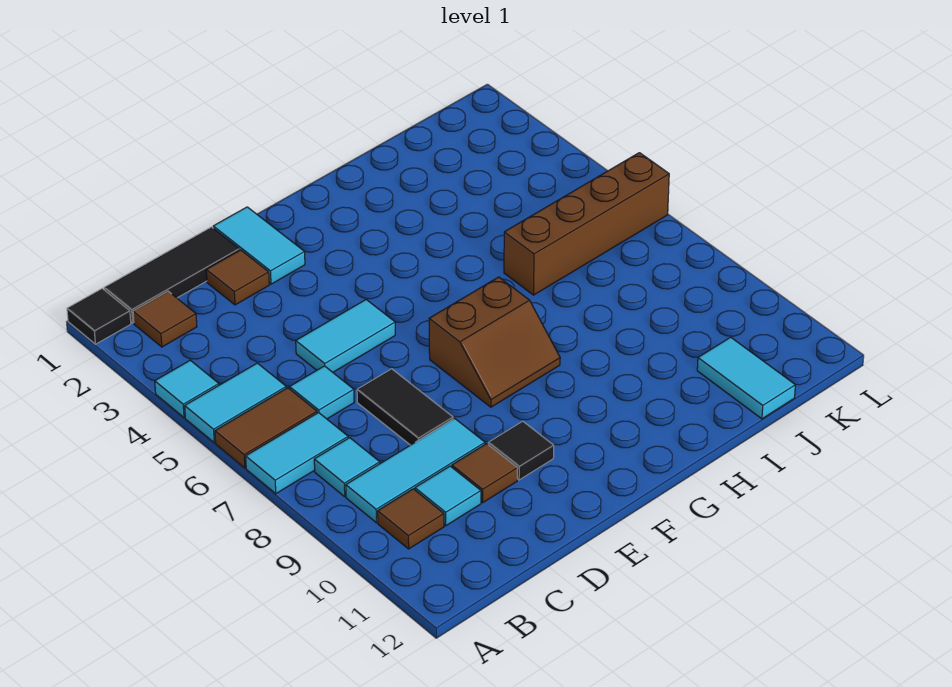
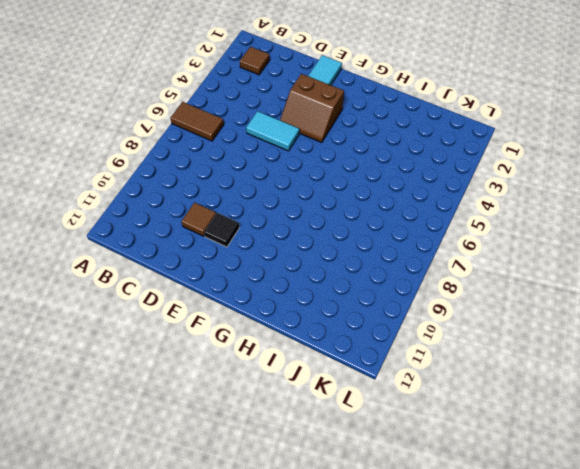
brown 2x2 slope [280,74,344,142] -> brown 2x2 slope moved to [429,277,560,407]
none -> black 1x1 tile [67,289,131,344]
none -> cyan 1x1 tile [155,360,219,418]
none -> cyan 1x2 tile [185,363,286,443]

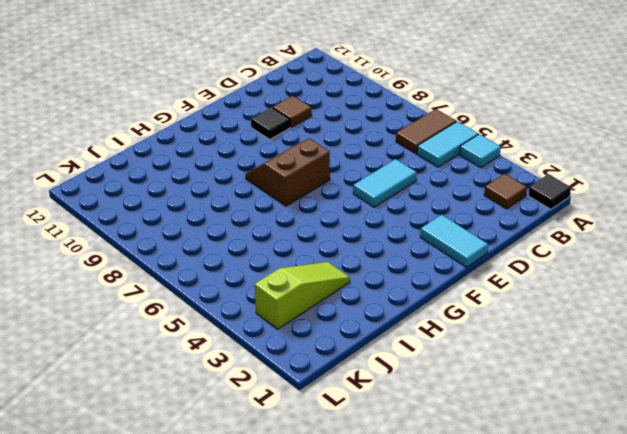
lime 1x3 slope [255,262,350,329] -> none
none -> cyan 1x2 tile [246,413,348,494]
none -> black 1x3 tile [104,227,239,323]
none -> cyan 1x1 tile [314,438,380,496]

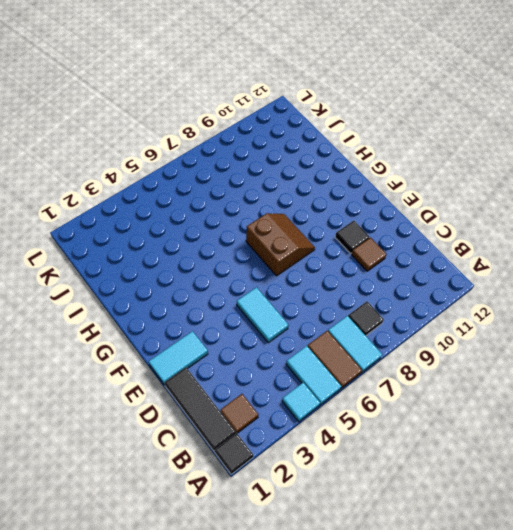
black 1x1 tile [348,301,384,336] -> cyan 1x1 tile [314,438,380,496]
none -> cyan 1x3 tile [346,418,485,523]
none -> brown 1x1 tile [378,489,444,549]
none -> cyan 1x1 tile [290,366,354,419]

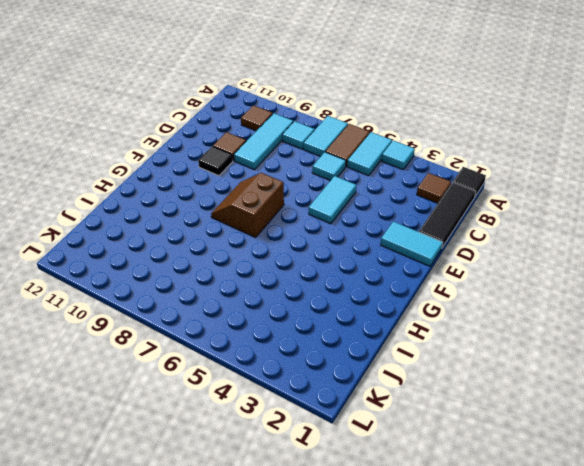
none -> cyan 1x1 tile [415,466,481,526]
none -> brown 1x1 tile [206,250,269,305]
none -> black 1x2 tile [357,369,453,445]

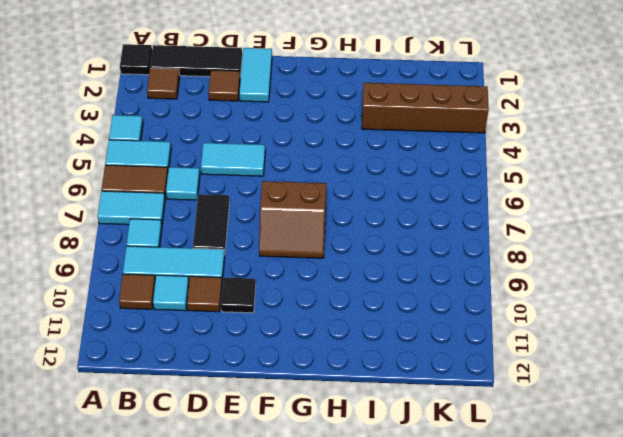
brown 1x4 brick [362,83,489,133] -> brown 1x4 brick moved to [504,153,669,295]
none -> cyan 1x2 tile [697,337,795,419]

